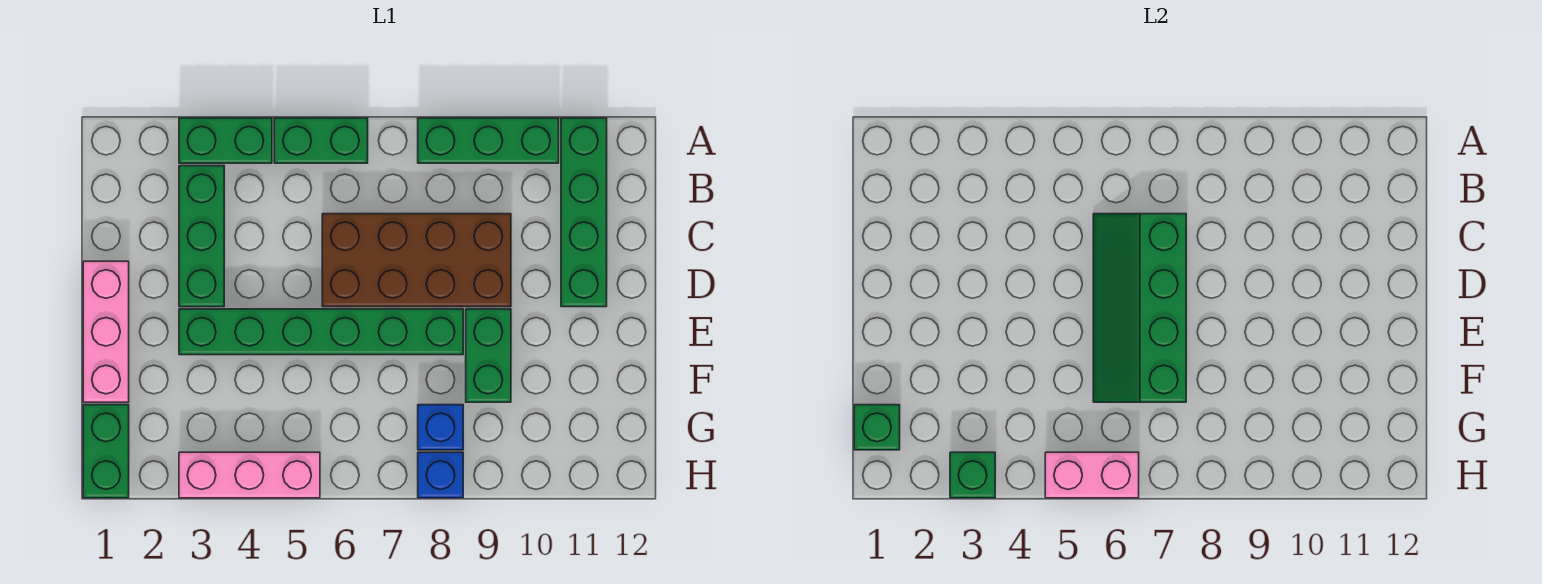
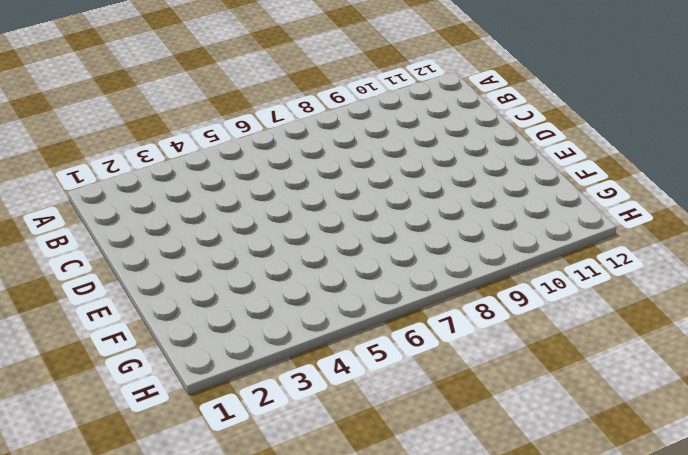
none -> green 1x2 brick [179,118,272,163]
none -> green 1x2 brick [274,118,368,163]
none -> green 1x3 brick [418,118,559,163]

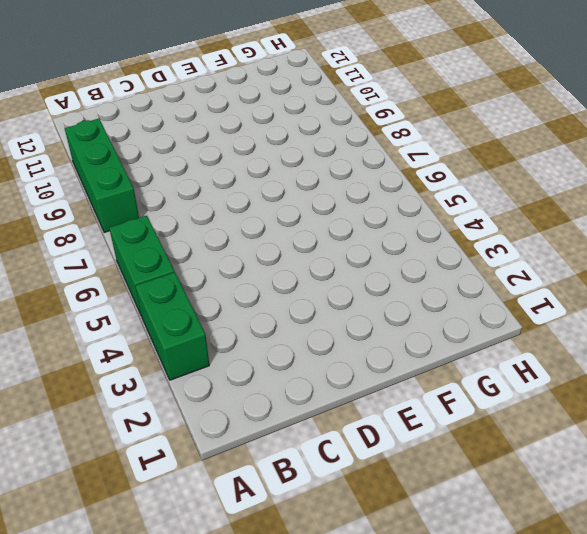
none -> green 1x4 brick [561,118,607,307]
none -> green 1x3 brick [179,166,224,307]
none -> brown 2x4 brick [322,214,511,307]

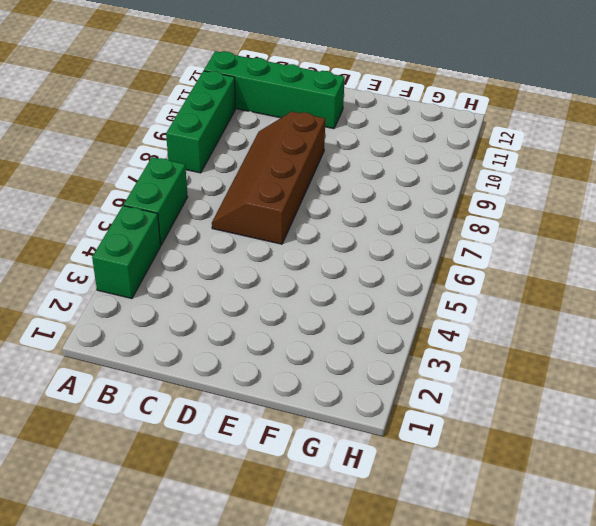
brown 2x4 slope [212,112,325,244] -> brown 2x4 brick [322,214,511,307]
none -> green 1x3 brick [179,166,224,307]
none -> pink 1x3 brick [83,261,129,402]
none -> green 1x6 brick [179,309,463,355]

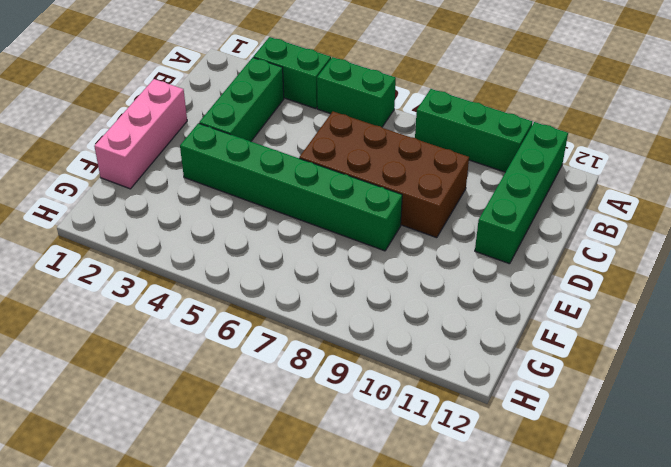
none -> green 1x2 brick [466,309,511,402]
none -> green 1x2 brick [83,405,129,498]
none -> blue 1x1 brick [418,405,463,450]

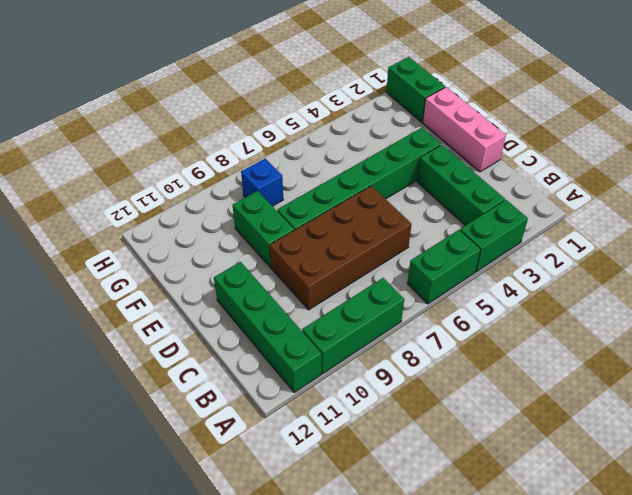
none -> pink 1x3 brick [179,452,320,498]
none -> blue 1x1 brick [418,452,463,498]
none -> green 2x4 slope [1093,214,1186,402]

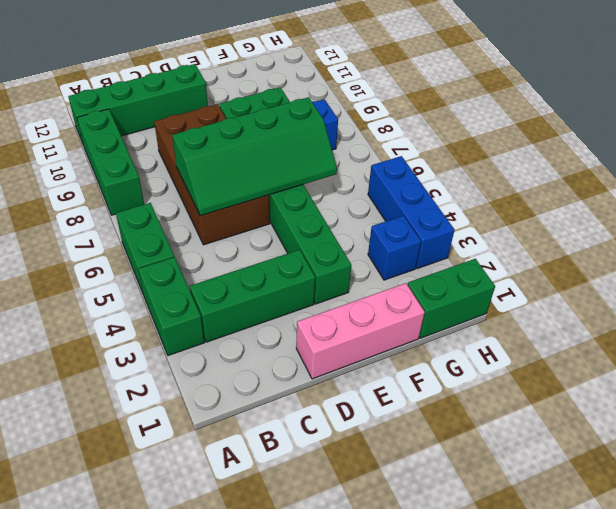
blue 1x1 brick [368,216,421,280] -> blue 1x1 brick moved to [418,452,463,498]
blue 1x3 brick [368,156,454,269] -> pink 1x3 brick [179,452,320,498]
none -> green 1x1 brick [854,405,900,450]
none -> green 1x1 brick [950,452,995,498]
none -> pink 1x2 brick [1045,452,1139,498]

